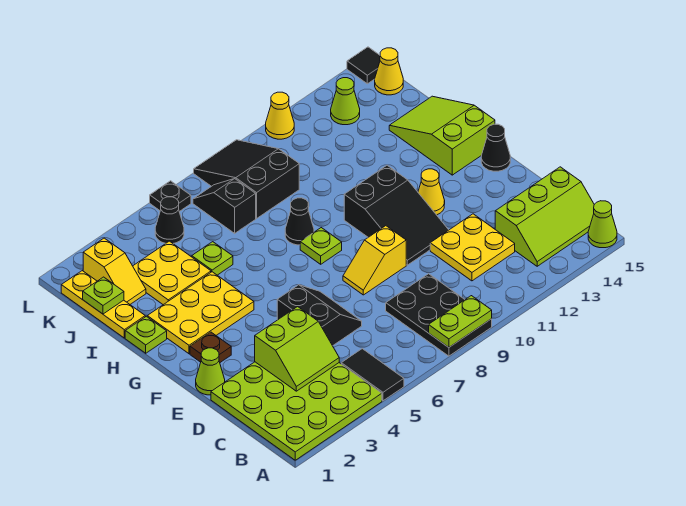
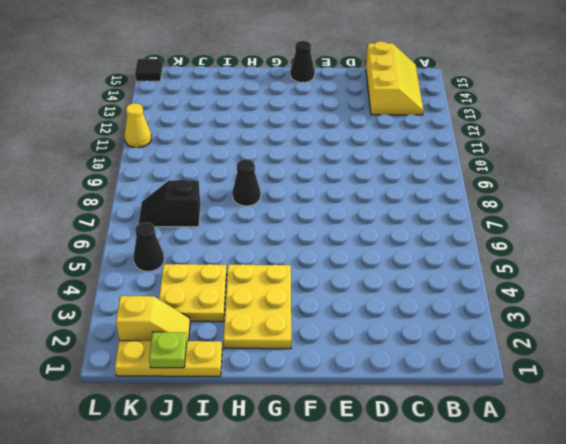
yellow 2x3 slope [366,41,424,115] -> lime 2x3 slope [495,167,594,266]
none -> lime 4x4 plate [211,362,382,460]
none -> black 1x2 tile [341,349,404,401]
none -> black 2x3 plate [386,274,492,356]
none -> lime 1x1 cone [588,201,617,248]

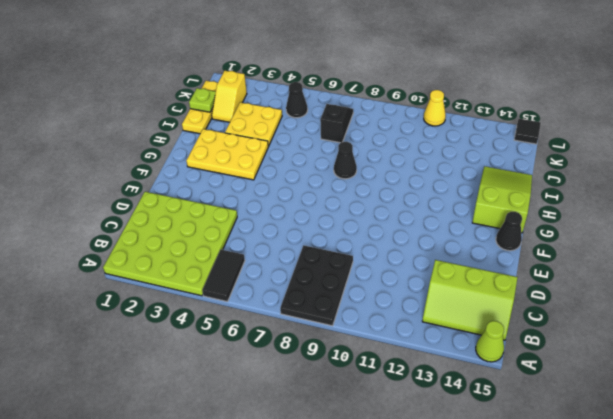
none -> yellow 2x2 plate [430,214,515,281]
none -> black 2x2 slope [277,285,362,346]
none -> lime 1x1 cone [196,348,225,395]
none -> yellow 1x2 slope [343,226,406,295]

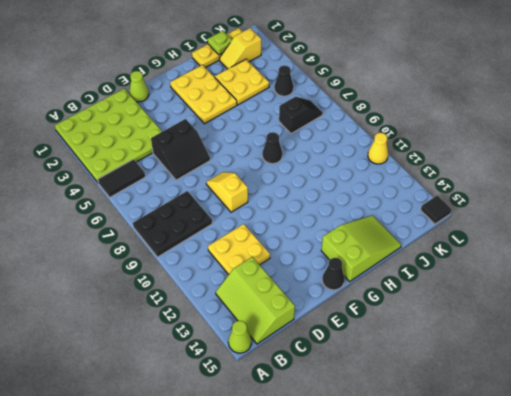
none -> black 2x3 slope [344,165,448,265]
none -> brown 1x1 plate [190,332,231,362]
none -> yellow 1x1 cone [418,169,445,215]
none -> lime 1x1 plate [300,228,342,264]

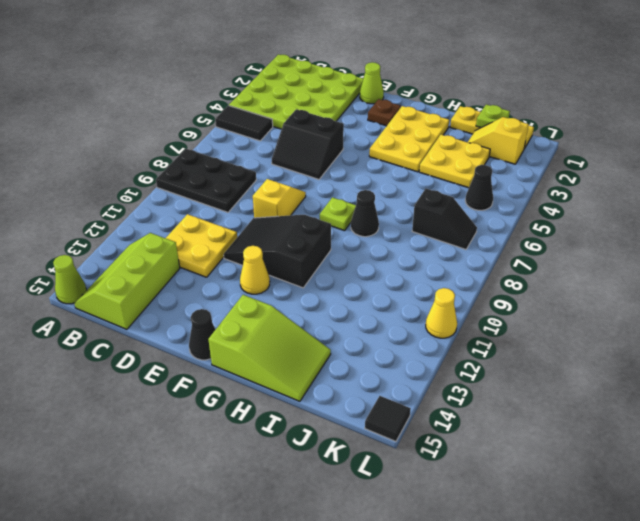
none -> lime 1x1 plate [125,316,167,353]
none -> lime 1x1 plate [192,242,233,275]
none -> black 2x3 slope [194,140,299,218]
none -> lime 1x1 cone [331,78,360,125]

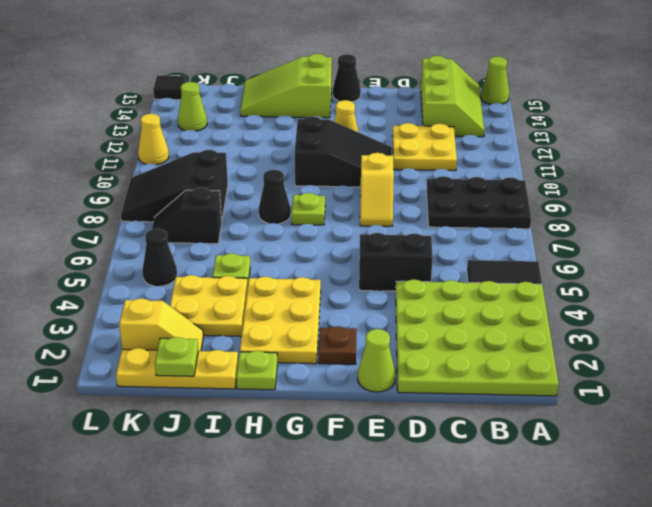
none -> yellow 1x1 cone [375,48,403,95]
none -> black 1x1 plate [150,181,191,212]
none -> lime 1x2 plate [429,296,492,347]
none -> lime 2x2 slope [255,307,339,391]

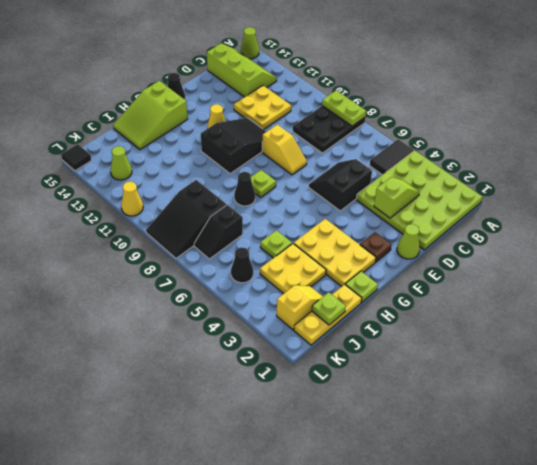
lime 1x2 slope [374,177,420,218] -> lime 2x2 slope [255,307,339,391]
none -> yellow 1x1 cone [375,48,403,95]
none -> black 1x1 plate [150,181,191,212]

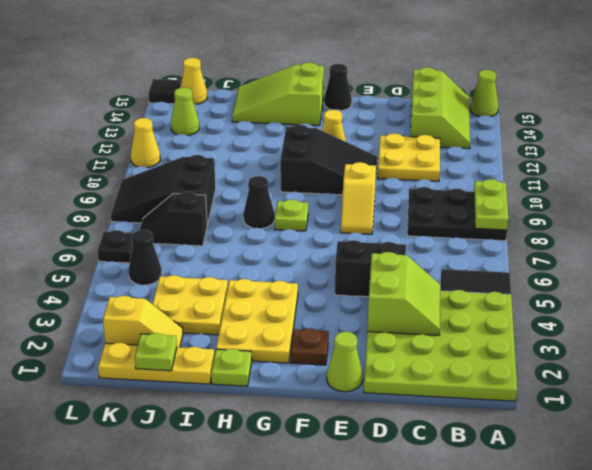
none -> lime 1x1 plate [192,242,233,275]

